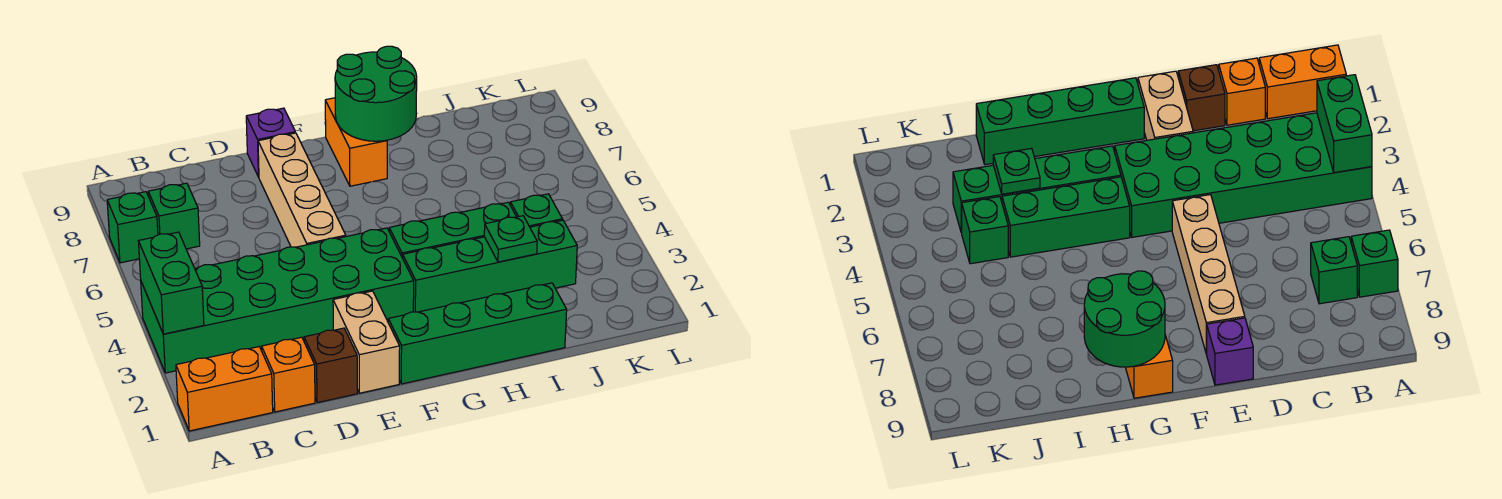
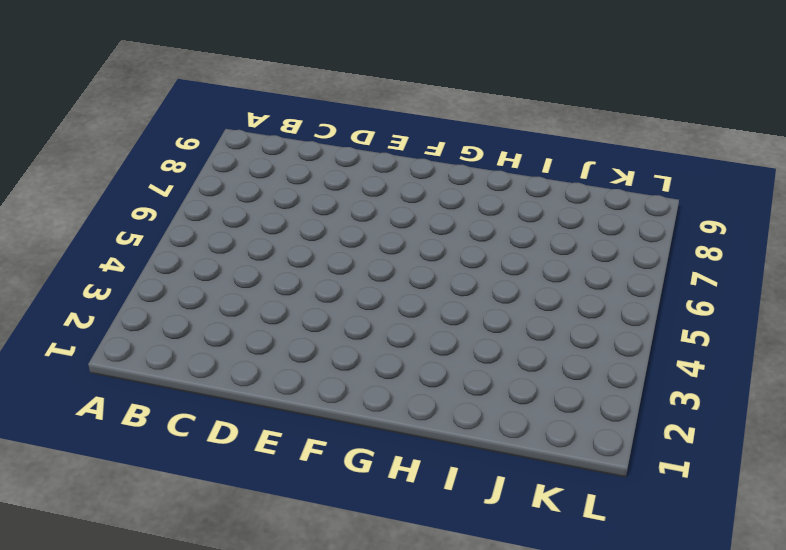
none -> orange 1x2 brick [176,347,273,431]
none -> green 2x6 brick [141,228,414,373]
none -> green 1x1 brick [107,192,158,263]

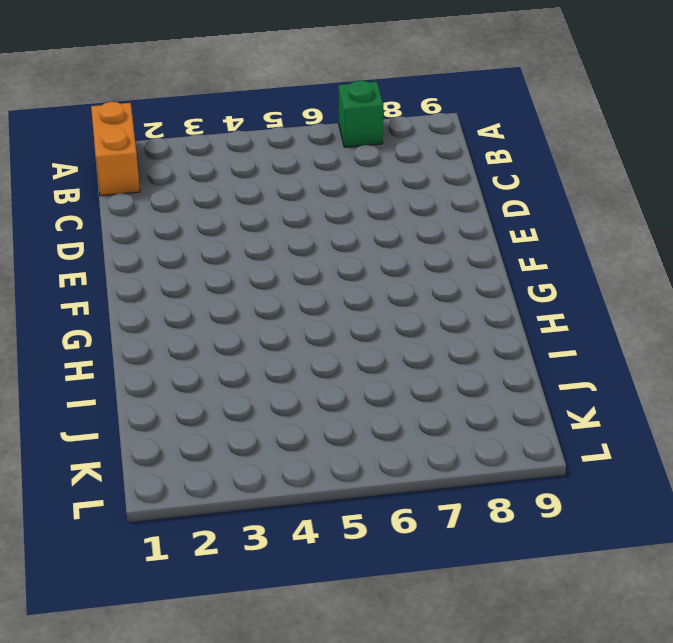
none -> green 2x6 brick [141,228,414,373]
none -> green 1x1 brick [148,183,200,249]
none -> orange 1x1 brick [262,337,315,412]

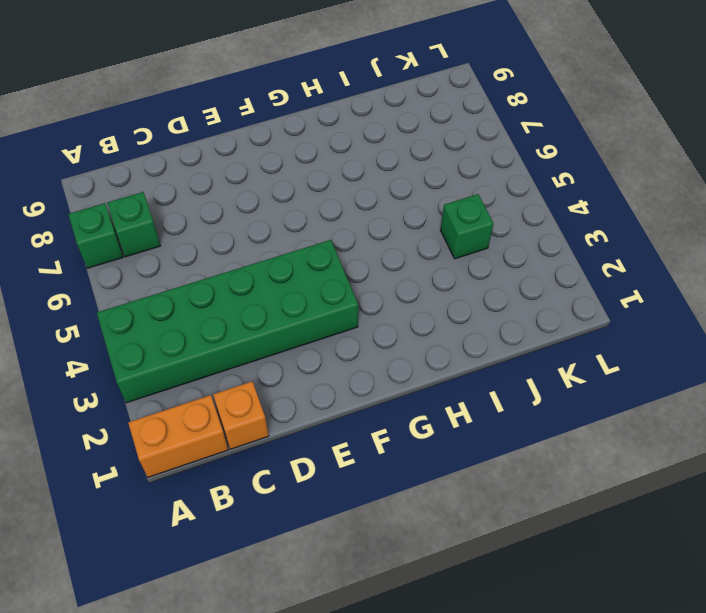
none -> brown 1x1 brick [304,328,357,403]
none -> tan 1x2 brick [333,291,400,393]
none -> tan 1x4 brick [258,133,346,247]

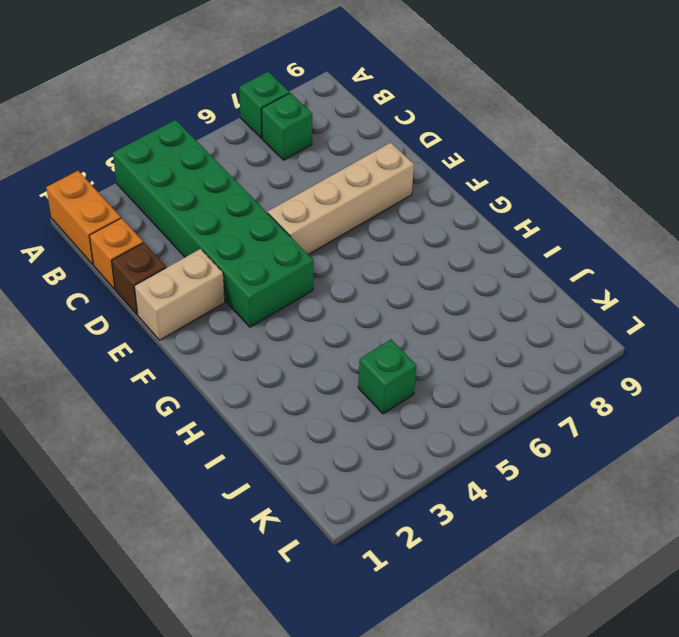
none -> purple 1x1 brick [246,108,295,177]
none -> green 1x4 brick [388,283,567,384]
none -> green 1x4 brick [403,220,577,312]

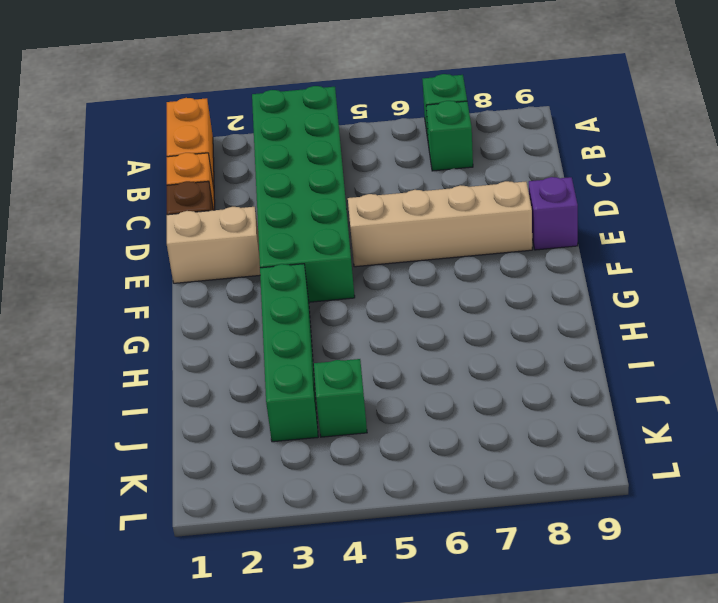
none -> green 1x4 brick [388,283,567,384]
none -> green 1x3 brick [389,202,516,258]
none -> orange 1x2 brick [325,98,387,186]

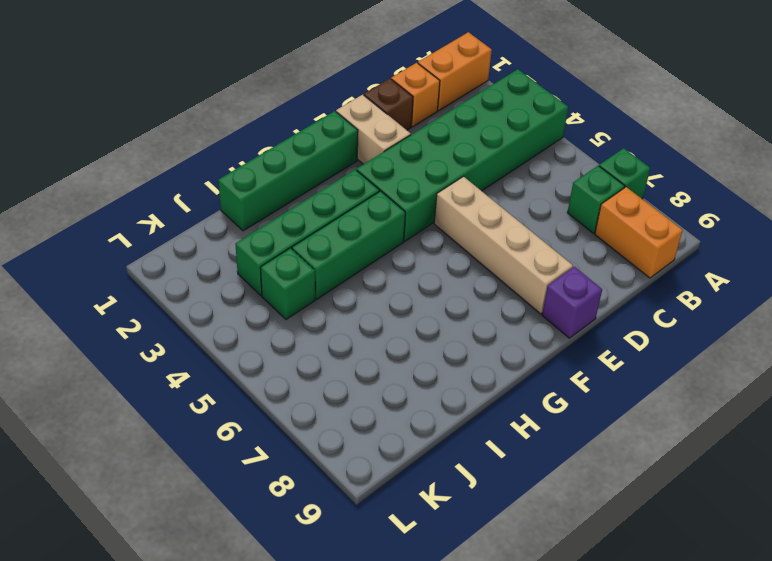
orange 1x2 brick [595,187,683,278] -> orange 1x2 brick moved to [325,98,387,186]
none -> green 1x2 brick [138,232,204,334]
none -> green 2x2 round brick [335,46,417,141]
none -> green 1x1 plate [484,216,537,262]

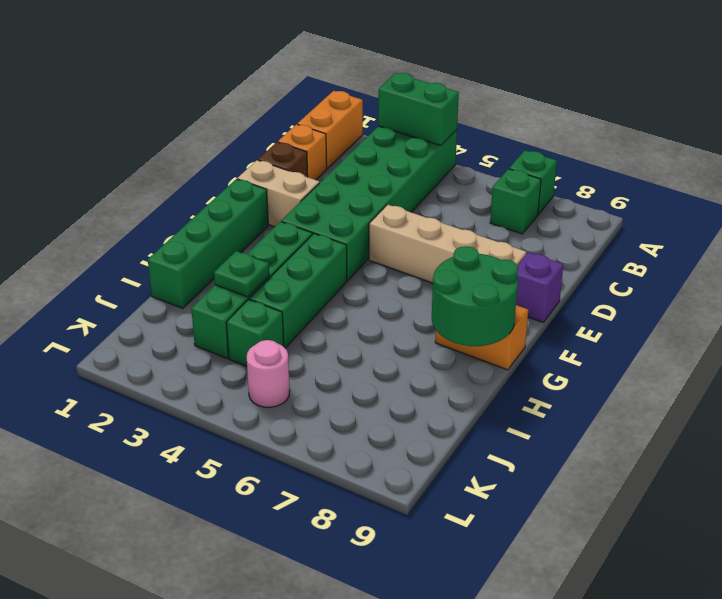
pink 1x1 round brick [247,340,290,407] -> none

